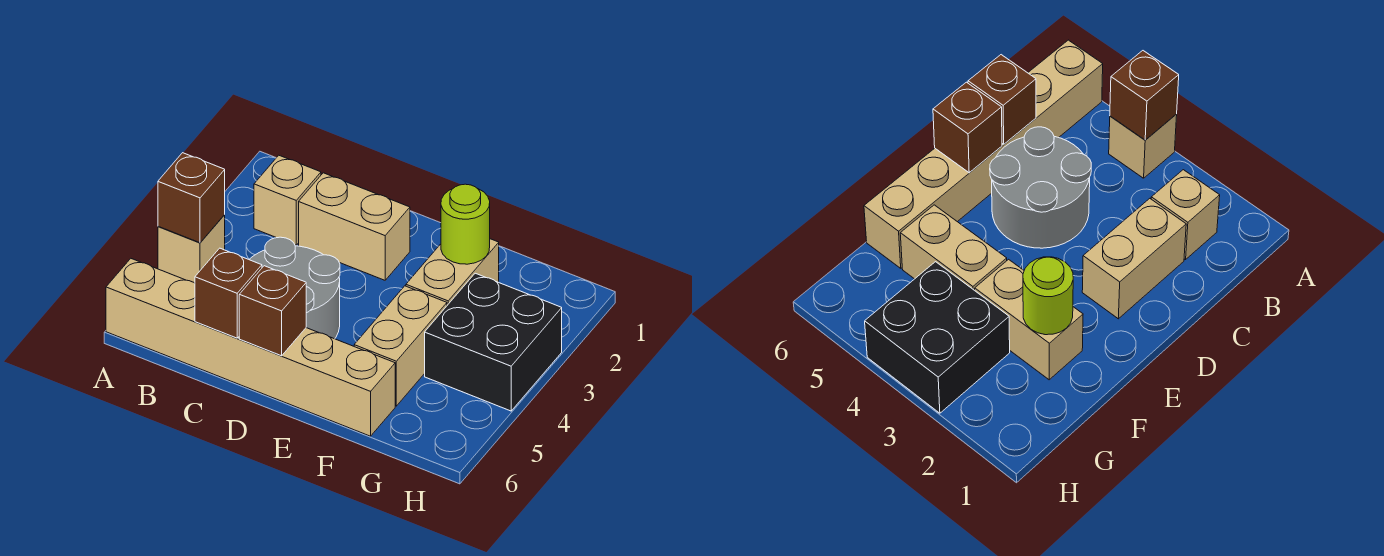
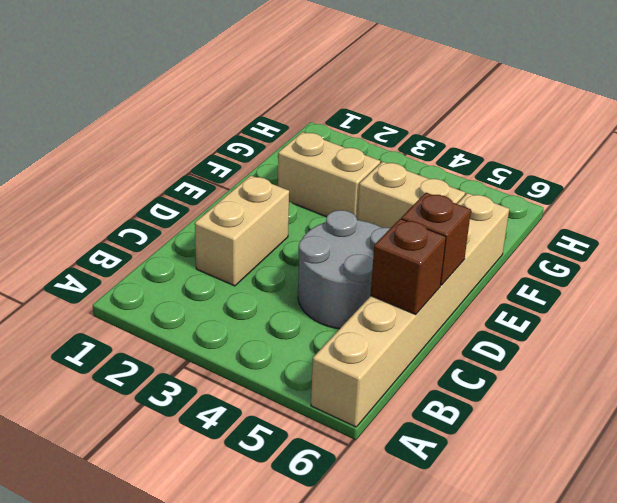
none -> tan 1x1 brick [158,215,225,283]
none -> tan 1x1 brick [254,155,321,245]
none -> black 2x2 brick [425,273,562,411]

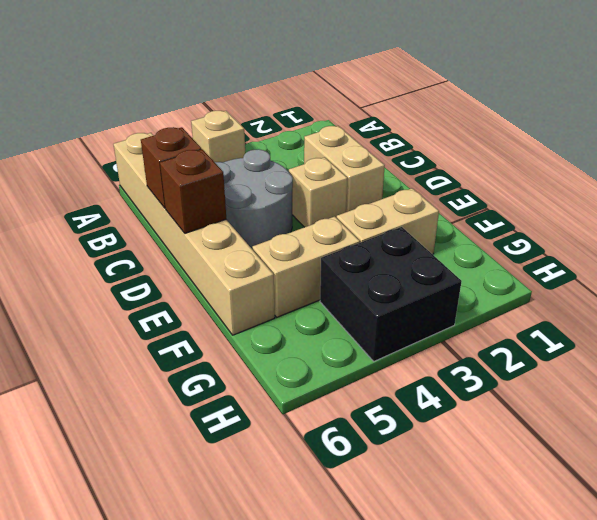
tan 1x1 brick [289,157,348,227] -> tan 1x1 brick moved to [254,155,321,245]
none -> brown 1x1 brick [158,153,225,243]
none -> lime 1x1 round brick [441,184,490,264]

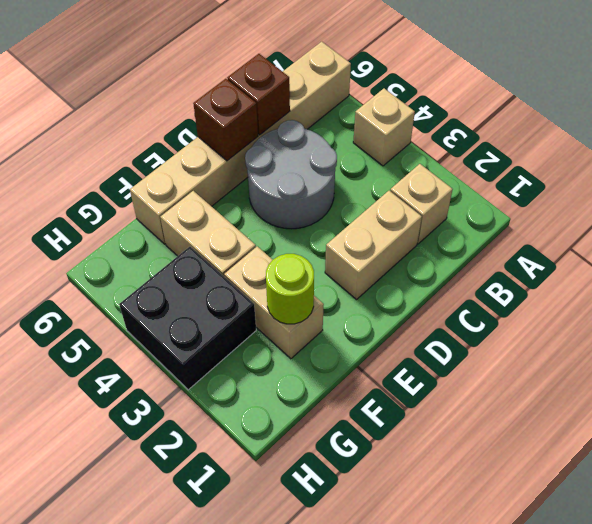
none -> brown 1x1 brick [158,153,225,243]

